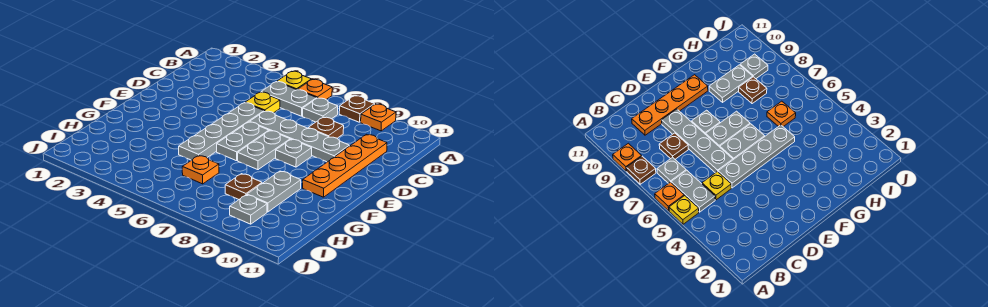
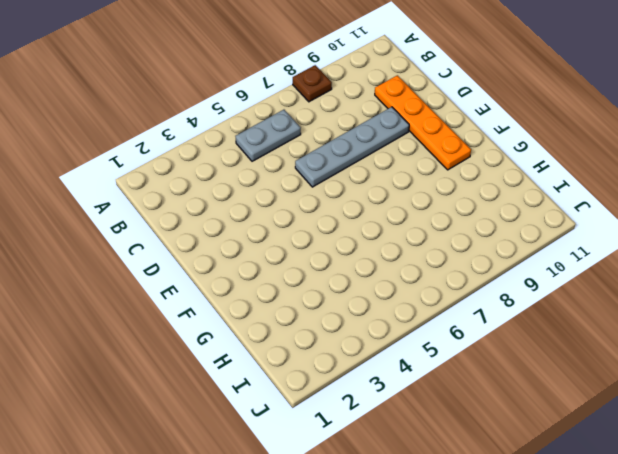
none -> yellow 1x1 plate [277,71,311,90]
none -> orange 1x1 plate [298,79,332,99]
none -> orange 1x1 plate [361,104,396,131]

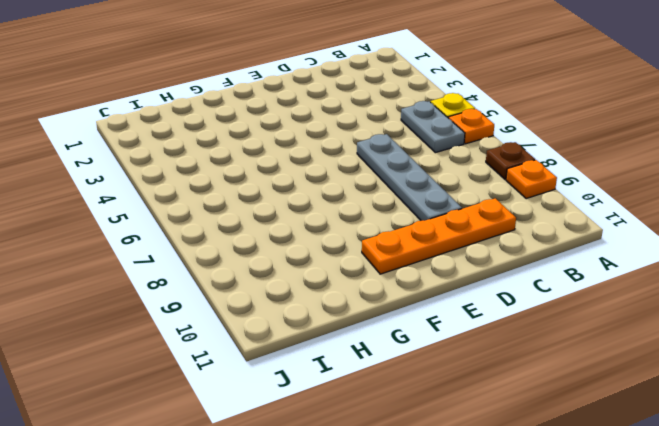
none -> grey 1x1 plate [303,98,338,122]
none -> yellow 1x1 plate [245,92,280,113]
none -> brown 1x1 plate [308,117,344,138]

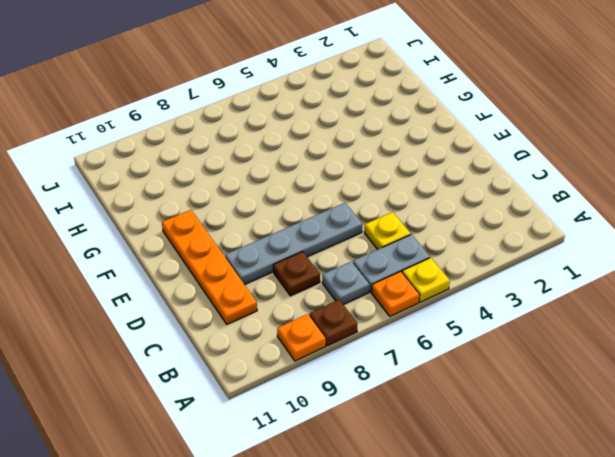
none -> grey 1x4 plate [179,103,264,160]
none -> grey 1x2 plate [217,122,269,161]
none -> grey 1x2 plate [238,131,290,170]

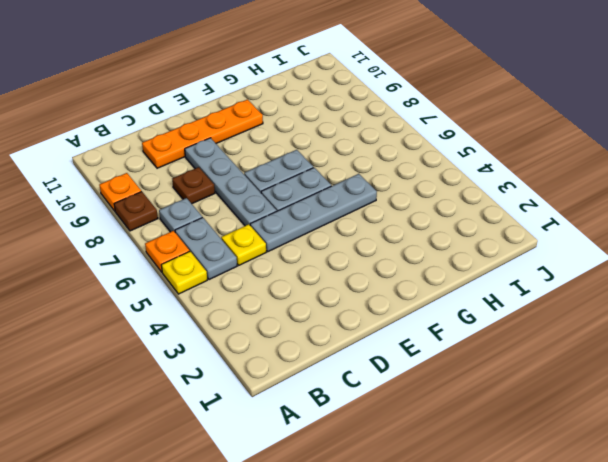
none -> grey 1x1 plate [276,139,312,167]
none -> grey 1x2 plate [247,171,301,212]
none -> orange 1x1 plate [182,156,219,184]

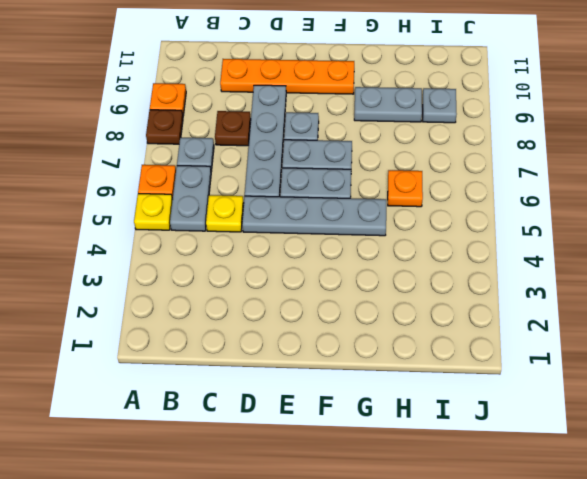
none -> brown 1x1 plate [225,174,262,199]

